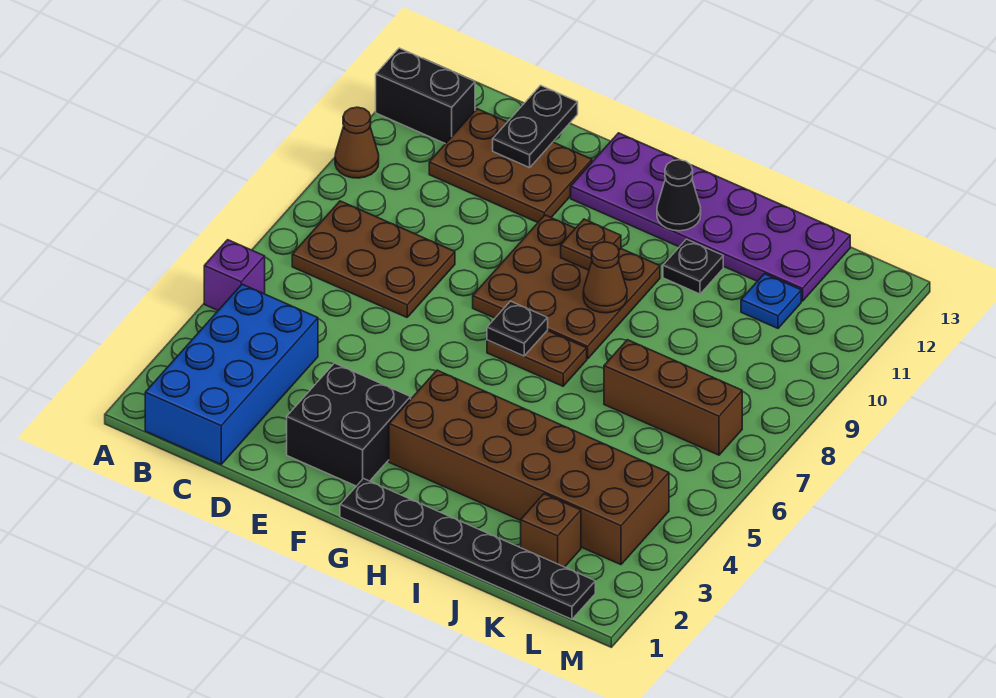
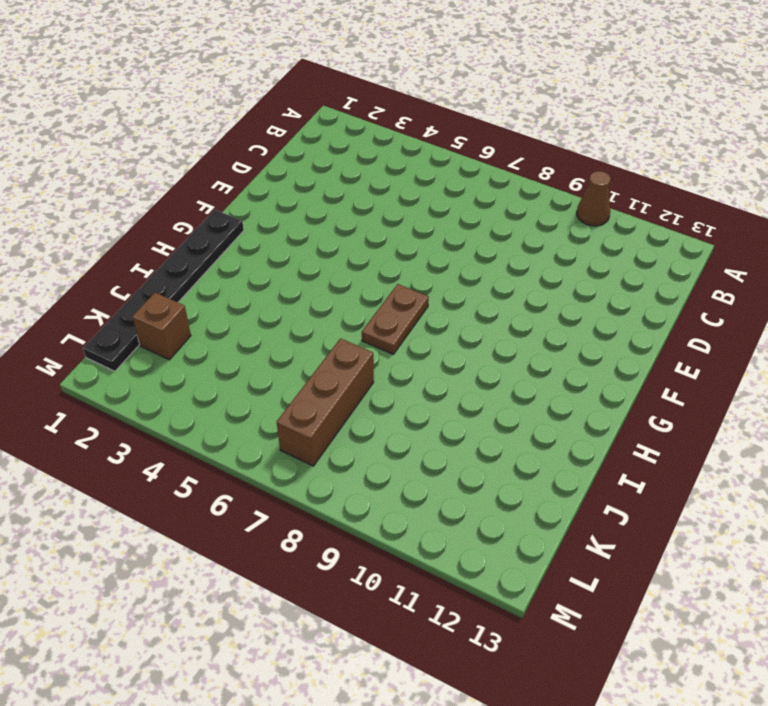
none -> purple 1x1 brick [204,240,265,310]
none -> black 1x2 brick [376,48,475,144]
none -> blue 2x4 brick [145,284,318,464]

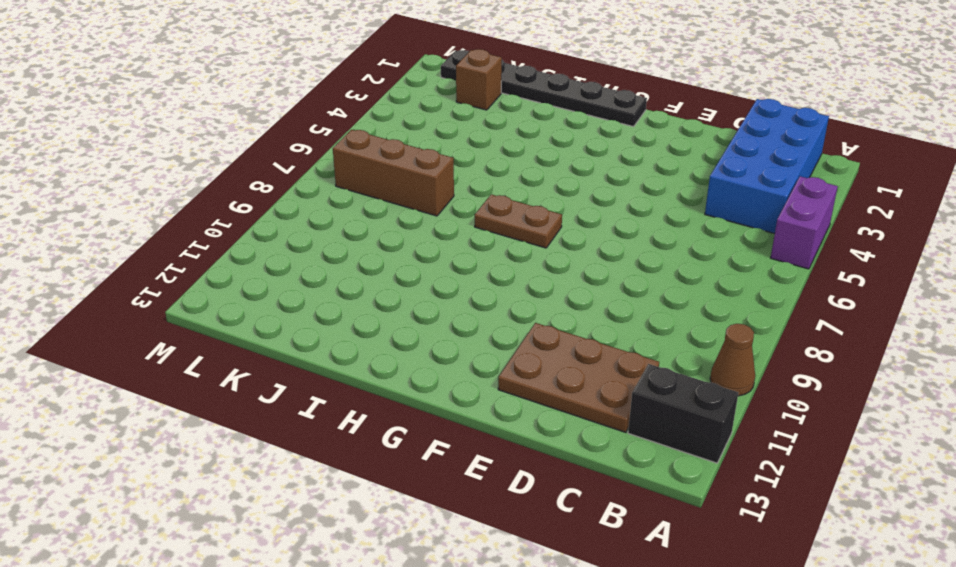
purple 1x2 brick [771,176,838,269] -> purple 1x1 brick [204,240,265,310]
none -> brown 2x3 plate [292,201,455,317]
none -> black 2x2 brick [287,363,411,486]
none -> brown 3x3 plate [473,215,660,359]

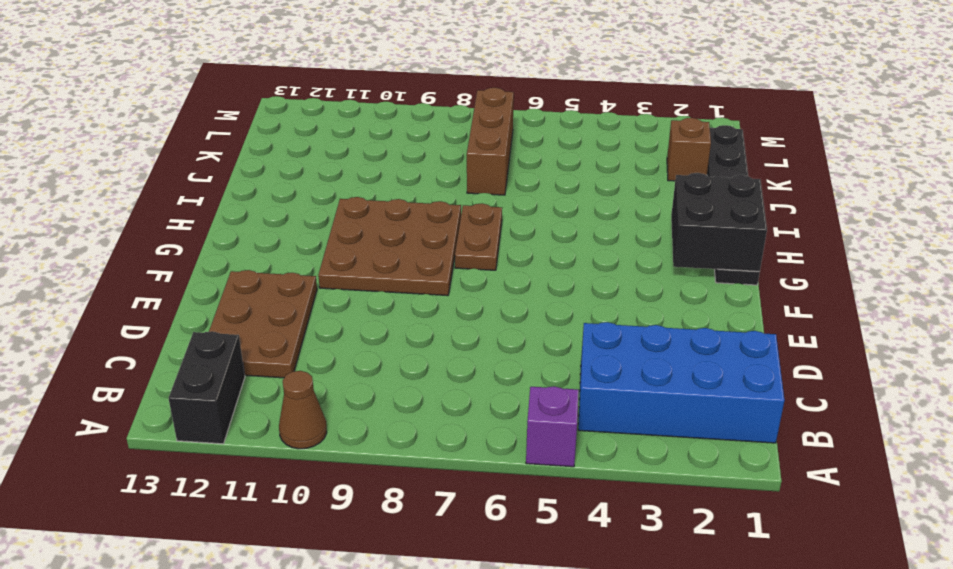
black 2x2 brick [671,173,767,271] -> black 2x2 brick moved to [287,363,411,486]
none -> brown 2x3 plate [292,201,455,317]
none -> purple 2x6 plate [571,133,850,301]
none -> brown 2x6 brick [389,370,669,565]

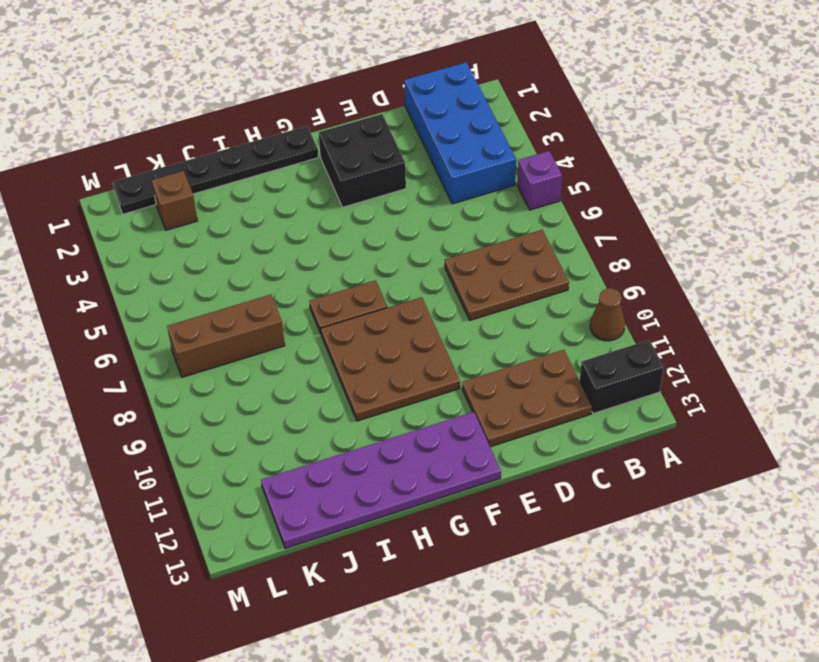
none -> brown 2x6 brick [389,370,669,565]
none -> black 1x1 plate [663,239,723,294]
none -> blue 1x1 plate [741,274,801,328]

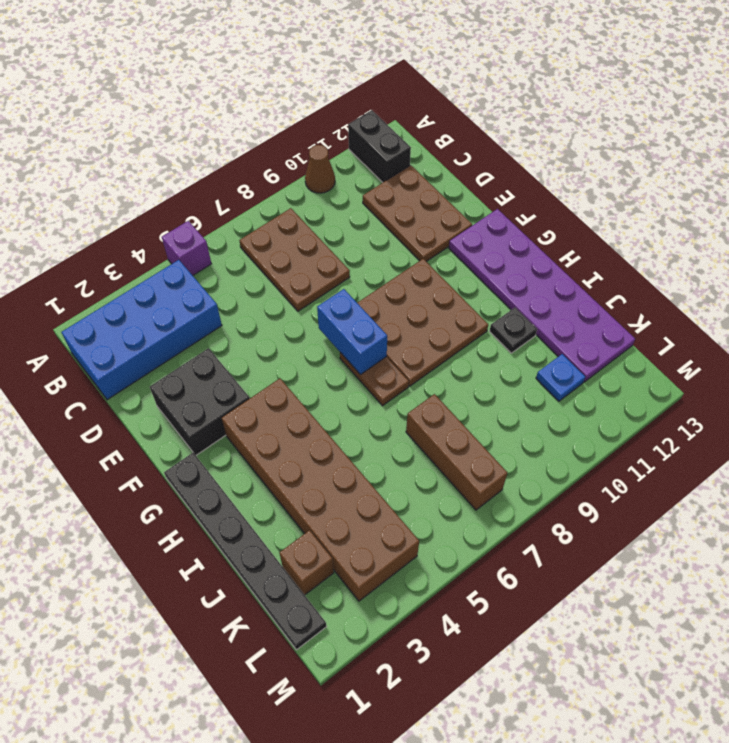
blue 1x2 brick [317,289,387,375] -> black 1x1 plate [487,301,548,356]
none -> black 1x2 plate [493,85,578,168]
none -> brown 1x1 plate [561,219,621,270]
none -> brown 1x1 cone [583,242,627,313]

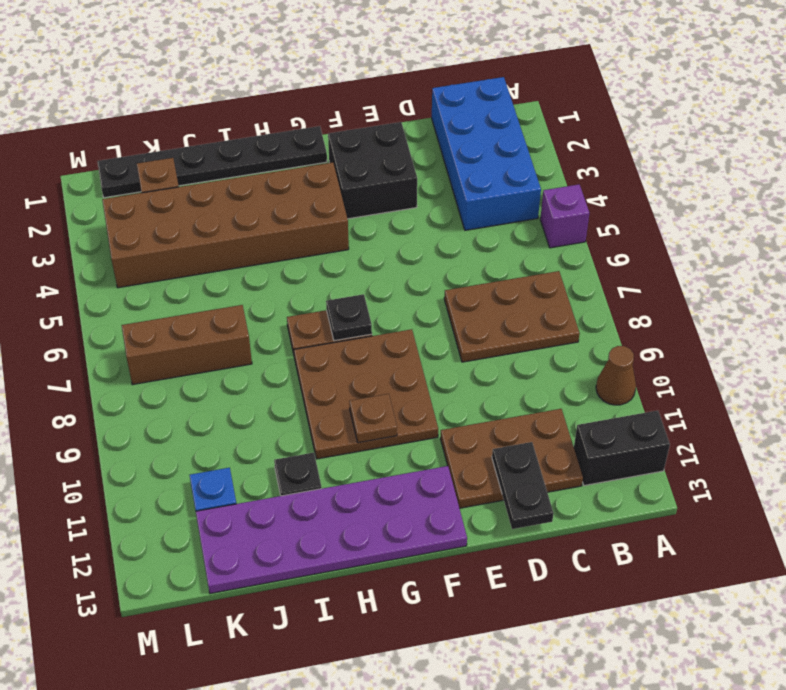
none -> brown 1x1 cone [583,242,627,313]
none -> black 1x1 cone [657,160,701,231]

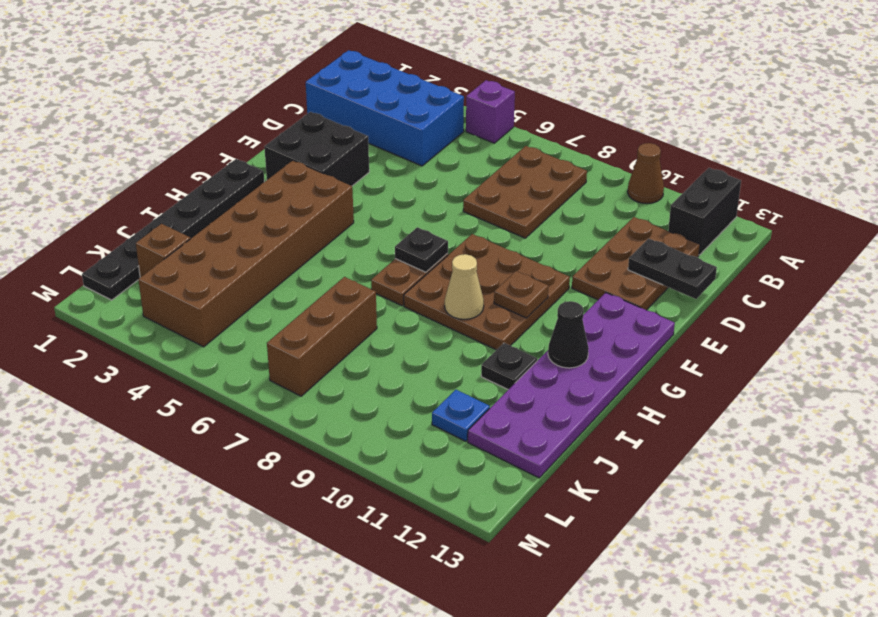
tan 1x1 cone [445,254,484,319] -> brown 1x1 cone [583,242,627,313]

